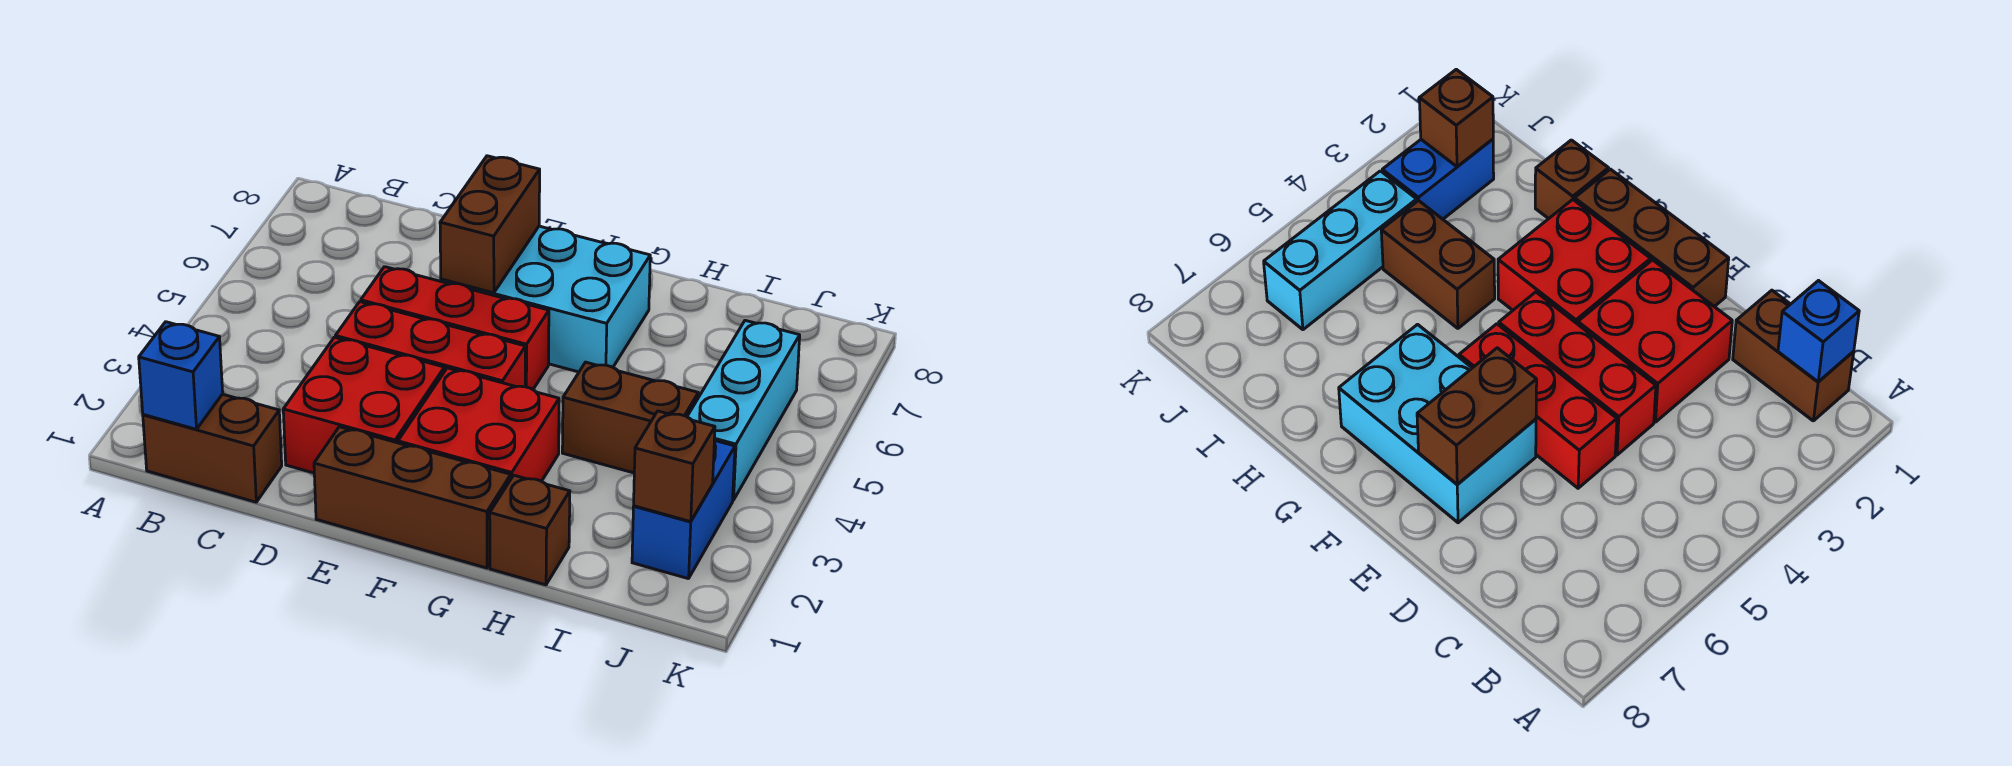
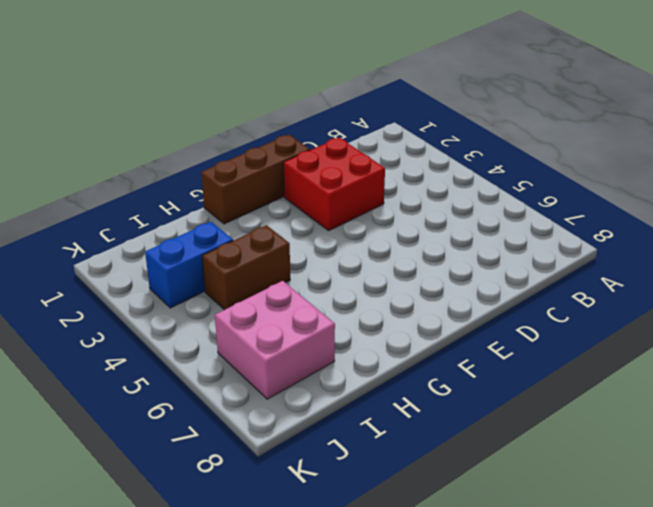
blue 1x2 brick [145,222,233,308] -> blue 1x2 brick turned to [632,440,735,579]
pink 2x2 brick [215,281,335,399] -> cyan 1x3 brick [687,320,800,500]
none -> brown 1x2 brick [143,394,282,502]
none -> red 1x3 brick [335,302,525,387]
none -> red 1x3 brick [361,267,549,389]

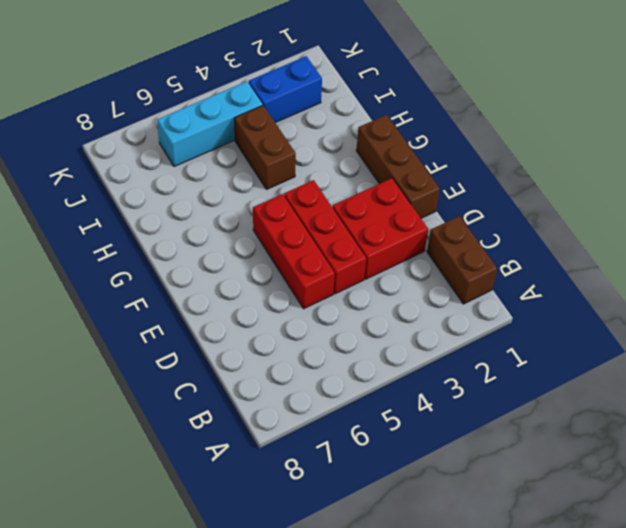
none -> cyan 2x3 brick [441,226,650,372]
none -> red 2x2 brick [398,368,559,481]
none -> brown 1x1 brick [490,475,570,585]

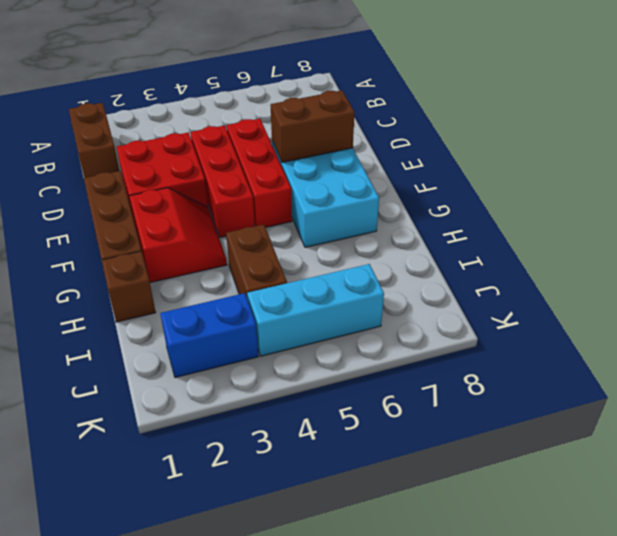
red 2x2 slope [129,188,227,283] -> red 2x2 brick [398,368,559,481]
none -> blue 1x1 brick [139,322,223,429]
none -> brown 1x1 brick [634,411,715,521]

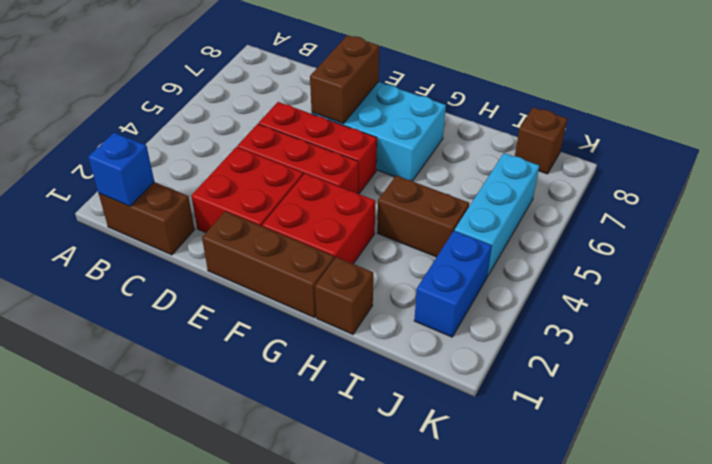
brown 1x1 brick [515,107,567,174] -> brown 1x1 brick moved to [634,411,715,521]

